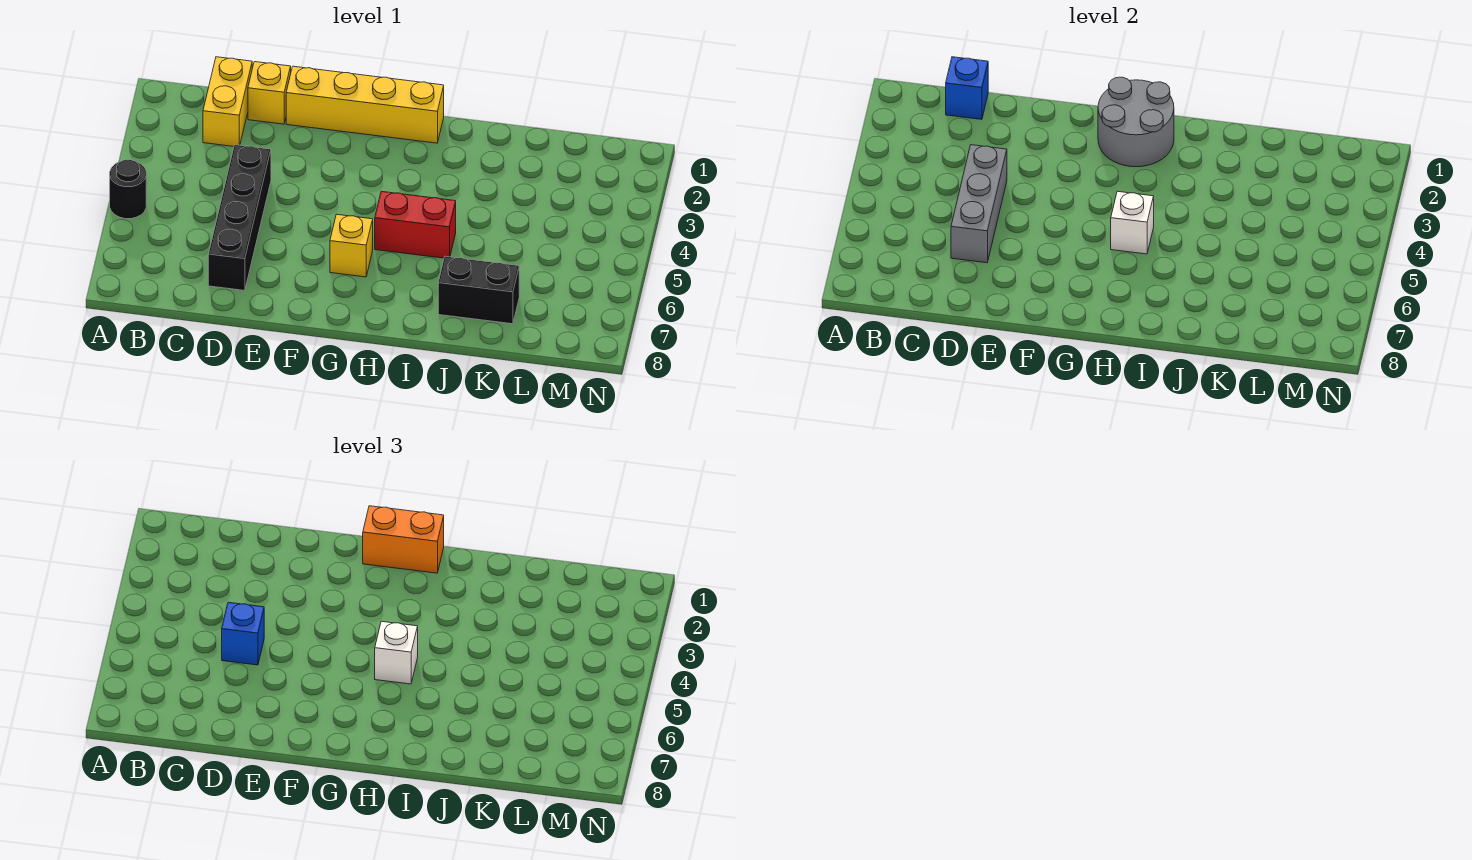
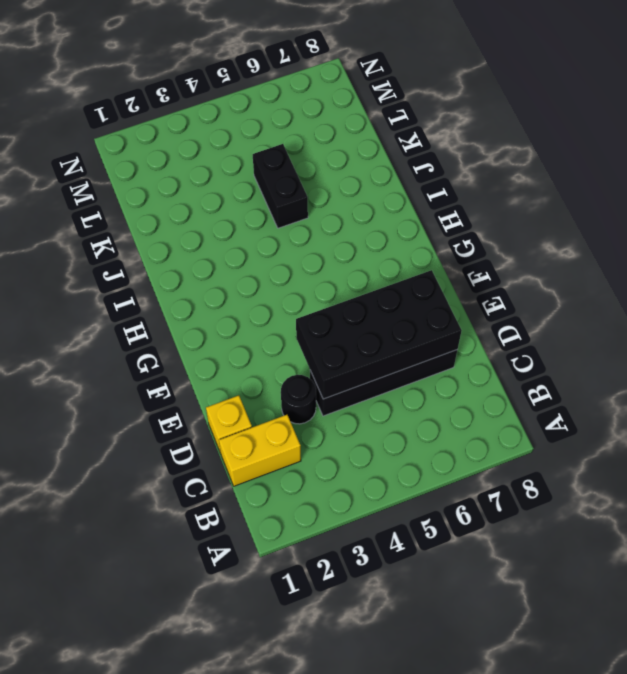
black 1x1 round brick [281,375,316,424] -> black 1x1 round brick moved to [110,160,146,219]
black 2x4 brick [296,270,462,399] -> grey 1x3 brick [951,145,1007,263]
black 1x2 brick [253,144,308,228] -> black 1x2 brick moved to [438,256,519,324]
none -> yellow 1x4 brick [286,66,444,143]
none -> yellow 1x1 brick [330,214,373,277]
none -> red 1x2 brick [375,191,456,258]

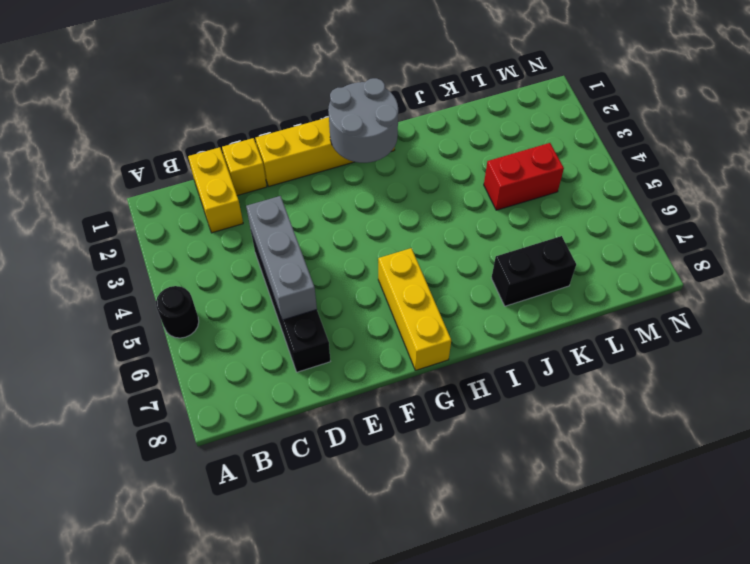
yellow 1x3 brick [378,248,451,370] -> yellow 1x1 brick [330,214,373,277]
red 1x2 brick [484,143,564,210] -> red 1x2 brick moved to [375,191,456,258]
none -> blue 1x1 brick [946,57,988,119]
none -> white 1x1 brick [1111,191,1154,254]
none -> blue 1x1 brick [222,602,264,665]

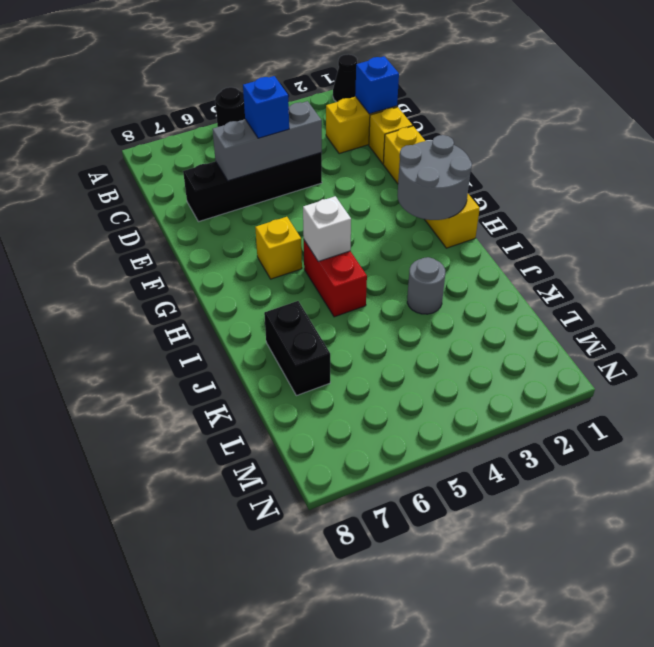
black 1x1 cone [333,54,357,102] -> none
grey 1x1 round brick [407,257,445,314] -> none
none -> orange 1x2 brick [363,506,444,573]
none -> white 1x1 brick [375,621,418,684]

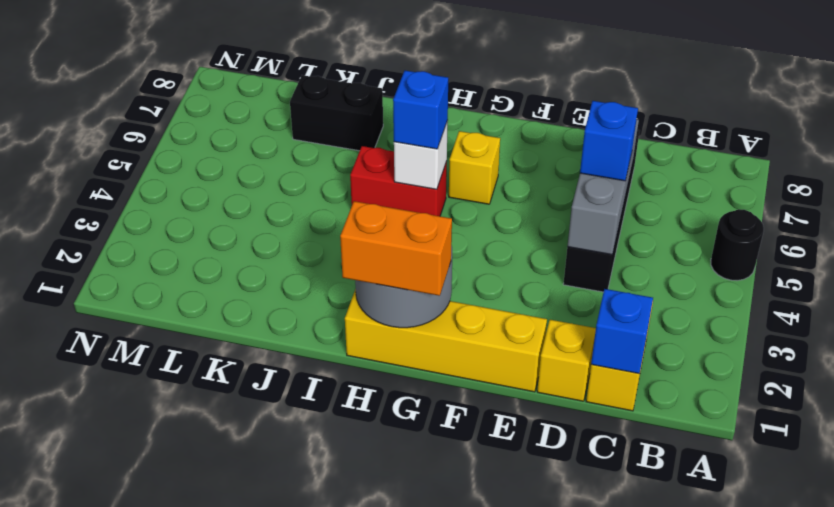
blue 1x1 brick [393,71,448,149] -> white 1x1 brick [375,621,418,684]

